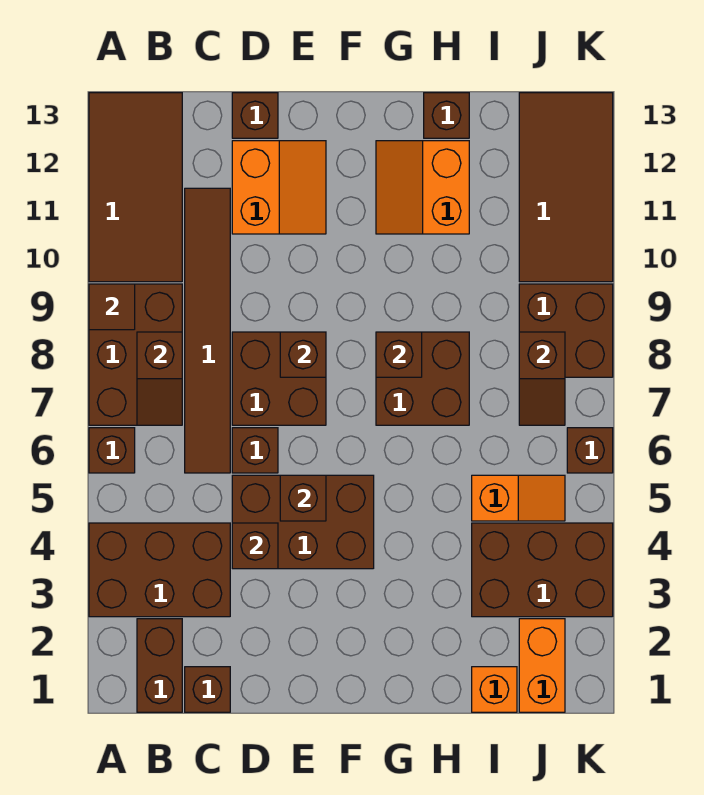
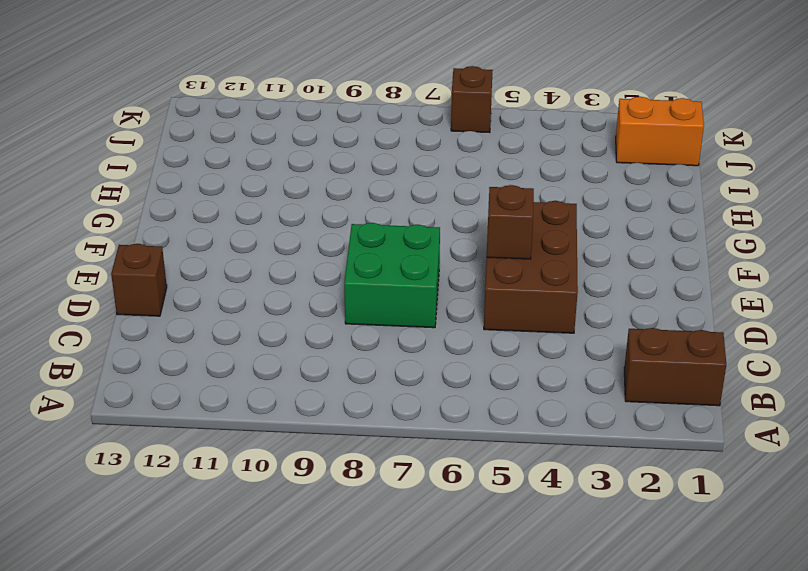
green 2x2 brick [344,223,440,328] -> brown 2x2 brick [232,332,326,425]
none -> brown 2x3 brick [89,523,230,617]
none -> brown 1x1 brick [89,428,135,473]
none -> brown 2x3 brick [89,284,182,425]

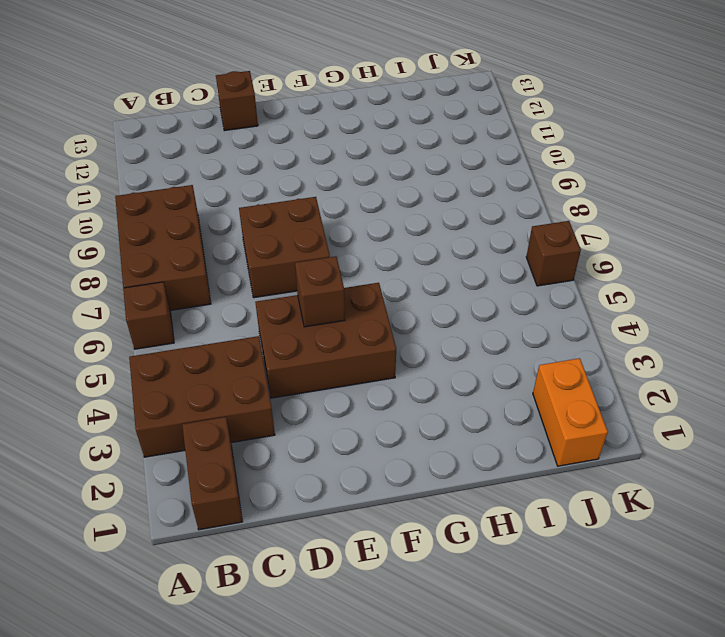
none -> brown 2x4 tile [89,93,182,282]
none -> brown 1x1 brick [185,667,230,712]
none -> brown 1x6 tile [185,188,230,473]

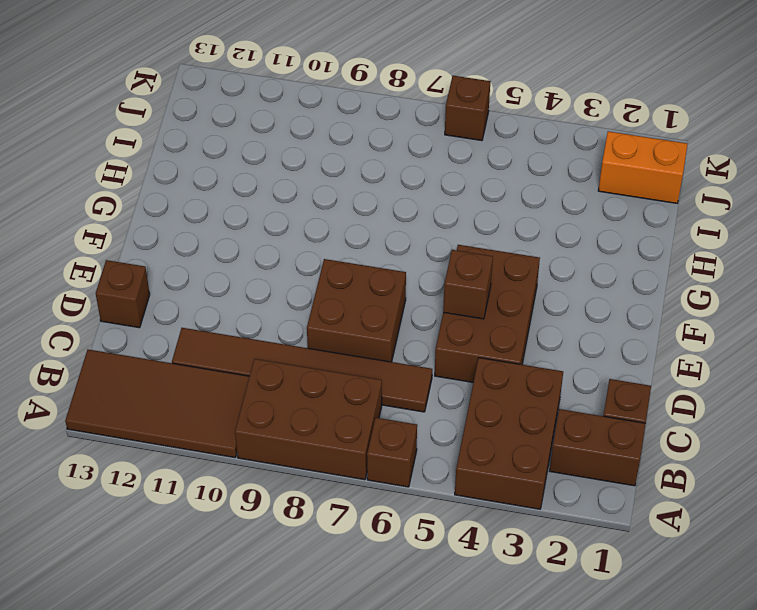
none -> brown 1x1 brick [232,428,278,473]
none -> orange 2x2 slope [232,141,326,234]
none -> brown 2x2 brick [376,332,469,425]

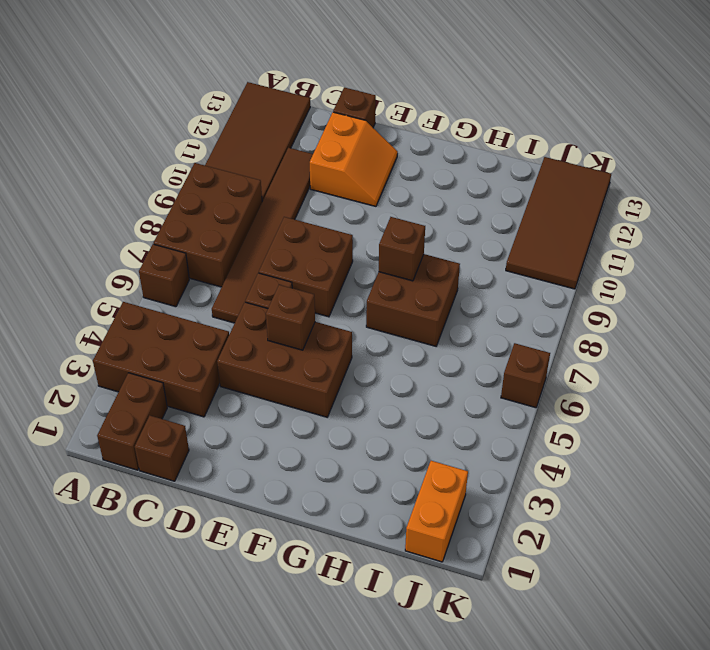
none -> orange 2x2 slope [376,141,469,234]
none -> brown 1x1 brick [424,93,469,138]
none -> orange 1x1 brick [472,667,517,712]

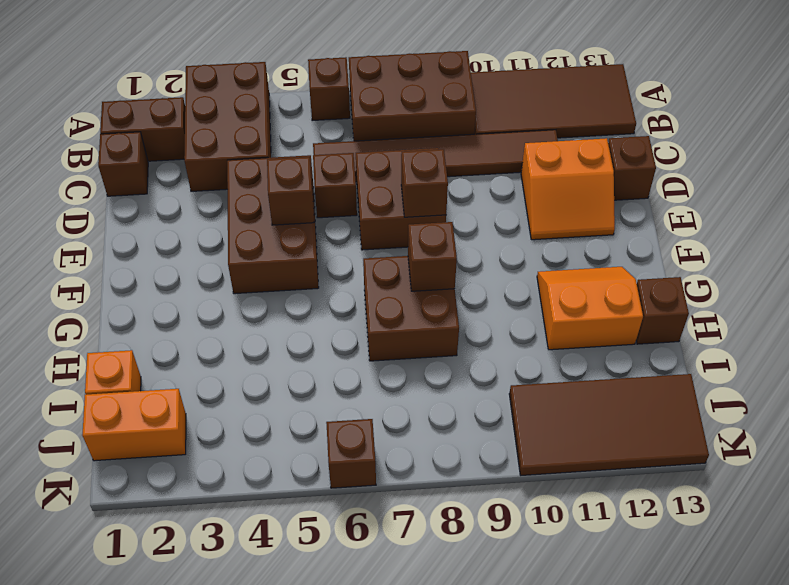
none -> brown 2x3 brick [472,523,613,617]
none -> orange 1x2 slope [472,475,565,521]
none -> brown 2x2 brick [519,284,613,377]

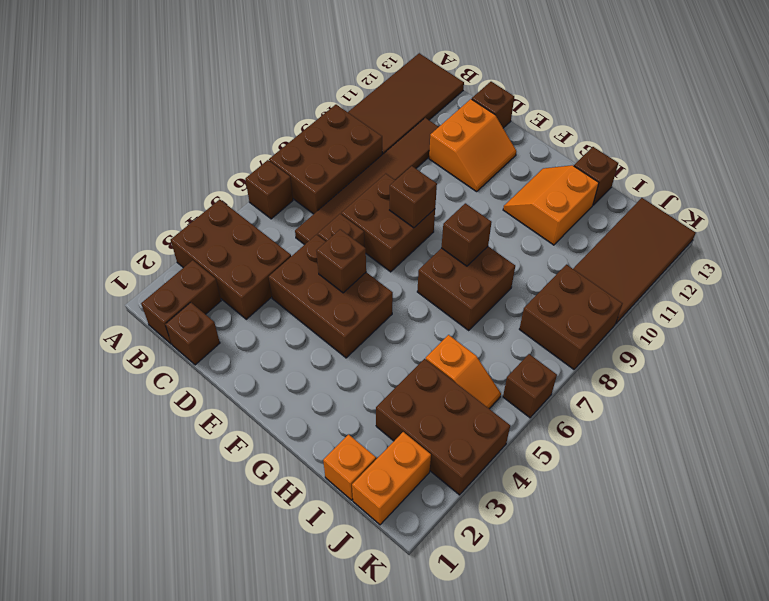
none -> brown 1x1 tile [89,284,135,330]
none -> brown 1x2 slope [137,332,182,425]
none -> brown 1x1 brick [232,523,278,569]

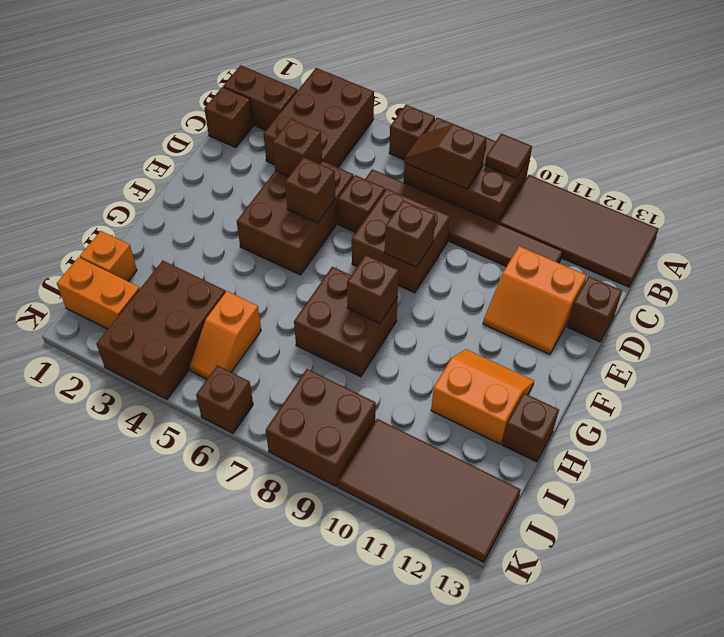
none -> brown 1x2 slope [519,332,565,425]

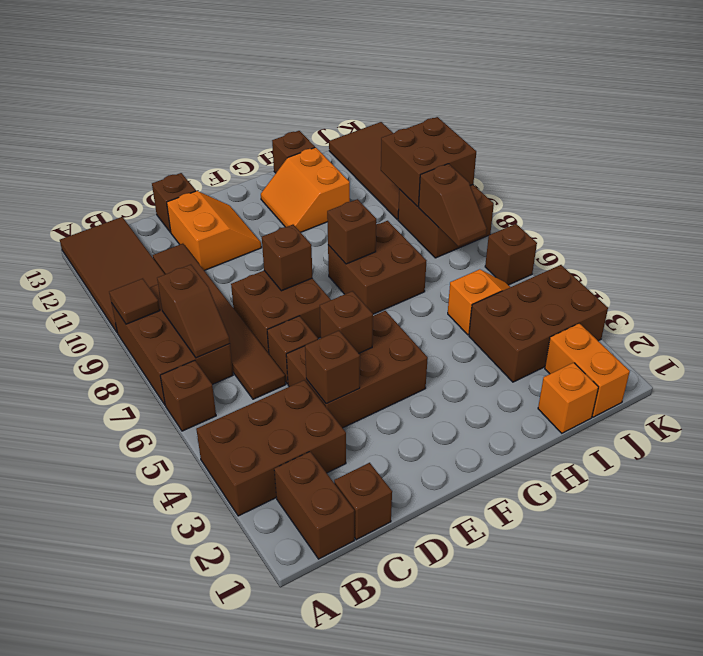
brown 2x2 brick [381,117,476,207] -> none

